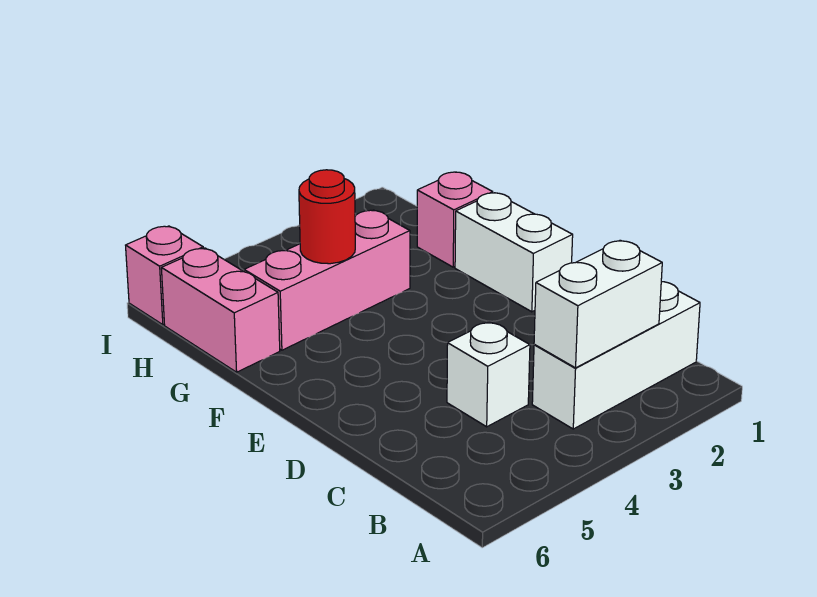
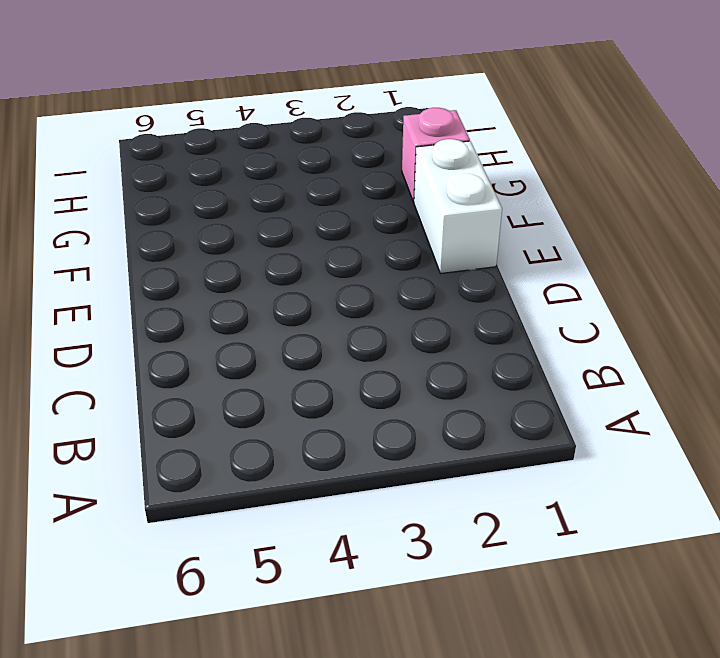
none -> white 1x3 brick [532,282,700,429]
none -> white 1x1 brick [447,322,530,427]

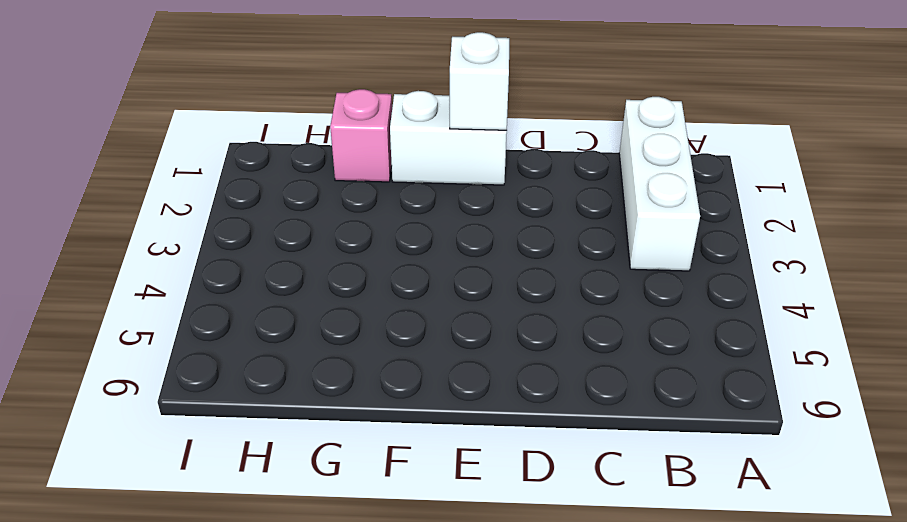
white 1x1 brick [450,32,509,130] -> white 1x1 brick moved to [447,322,530,427]
none -> pink 1x3 brick [244,210,410,350]
none -> pink 1x2 brick [161,248,280,372]

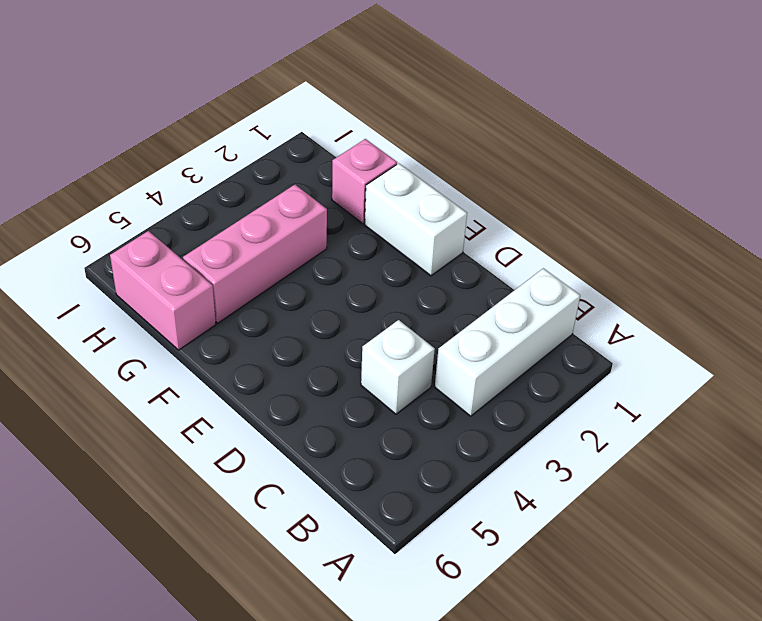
none -> pink 1x1 brick [126,226,203,325]
none -> white 1x2 brick [534,240,662,368]

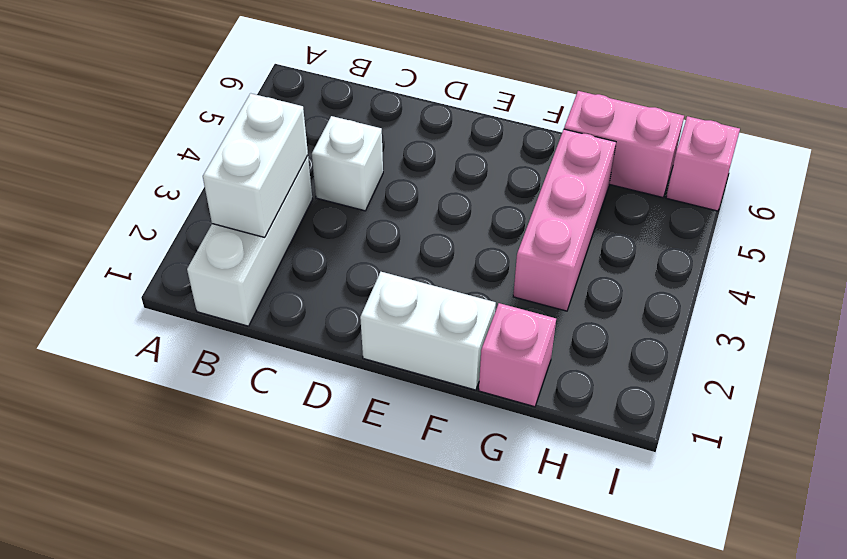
none -> red 1x1 round brick [299,170,355,264]

